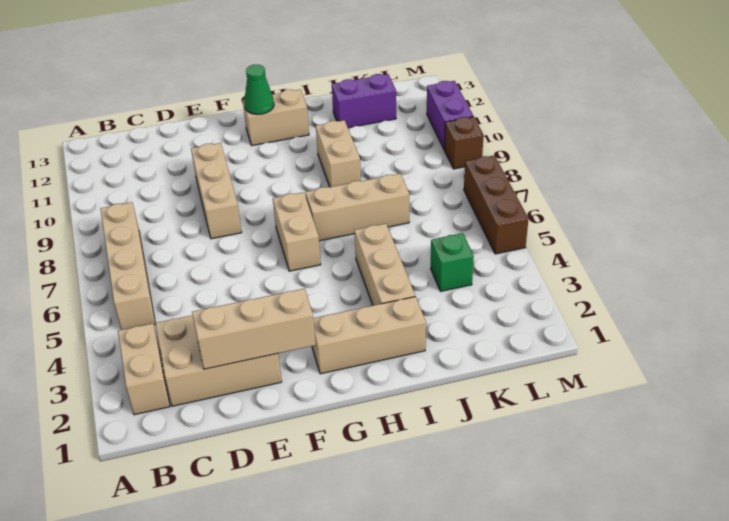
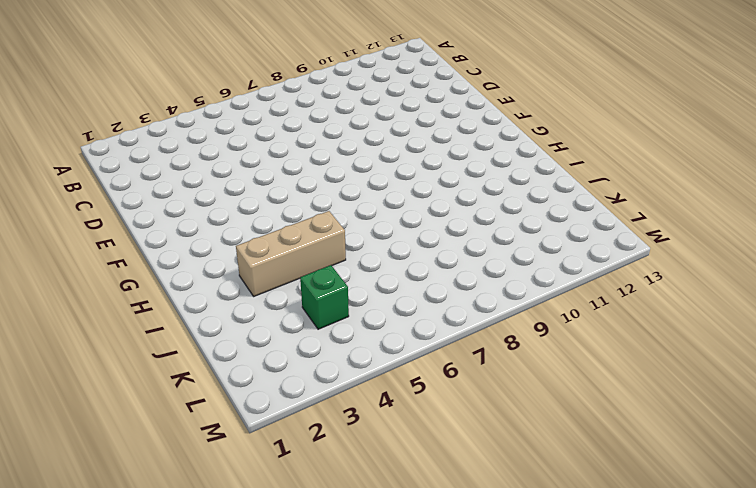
none -> tan 1x2 brick [118,324,170,415]
none -> tan 1x4 brick [101,202,156,330]
none -> tan 2x3 brick [155,315,282,406]

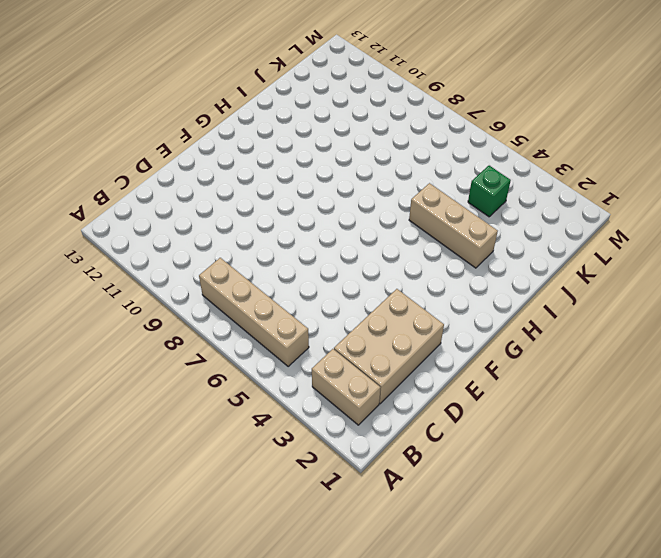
none -> tan 1x3 brick [191,143,242,239]
none -> tan 1x3 brick [312,297,426,374]
none -> tan 1x2 brick [273,192,321,271]

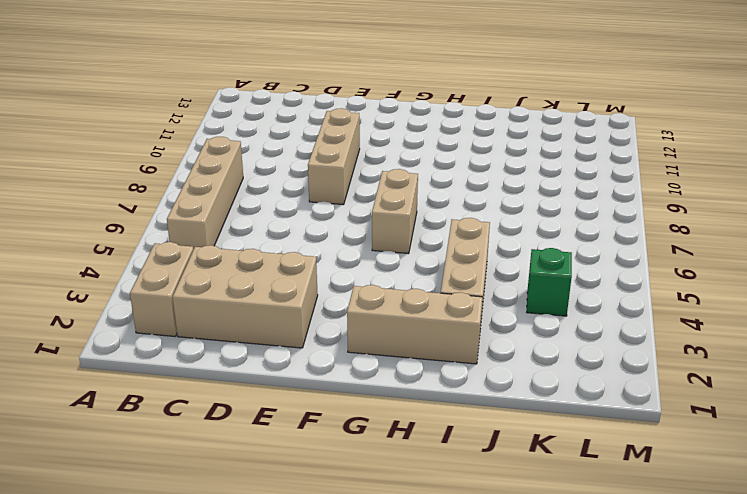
none -> tan 1x2 brick [243,90,309,146]
none -> tan 1x3 brick [306,174,409,241]
none -> tan 1x2 brick [316,120,361,187]

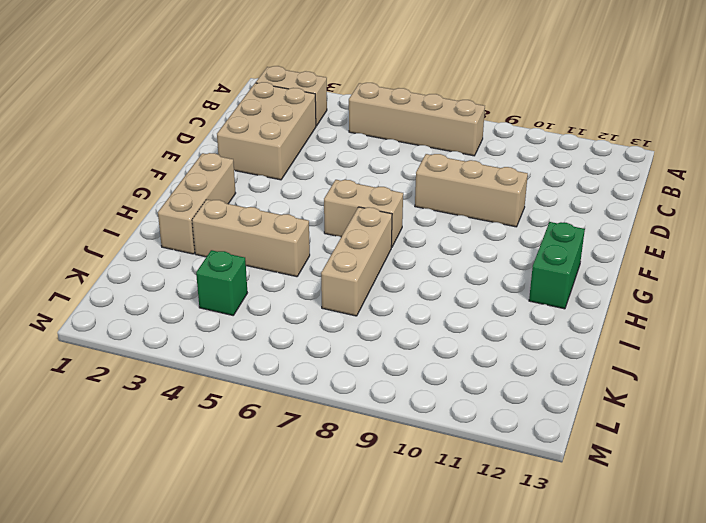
green 1x2 brick [529,222,585,309] -> tan 1x2 brick [243,90,309,146]
none -> tan 1x2 brick [316,120,361,187]
none -> purple 1x2 brick [332,74,396,128]
none -> brown 1x3 brick [464,155,528,254]

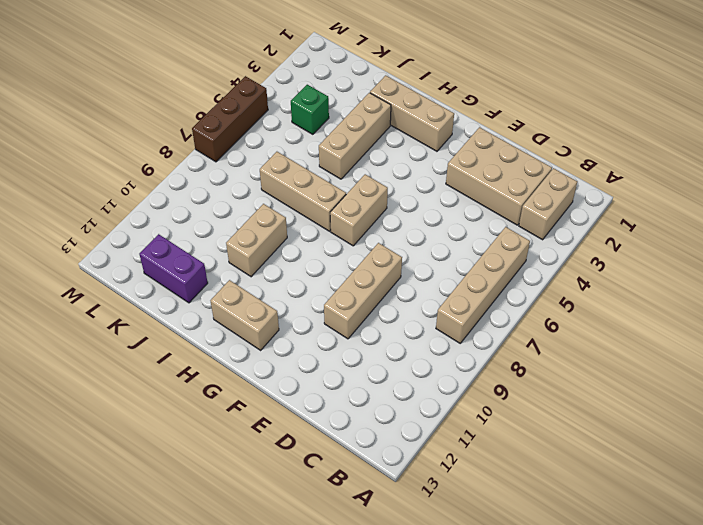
none -> brown 1x1 brick [445,117,484,169]
none -> purple 1x2 brick [427,81,473,150]
none -> tan 1x3 brick [192,289,316,369]

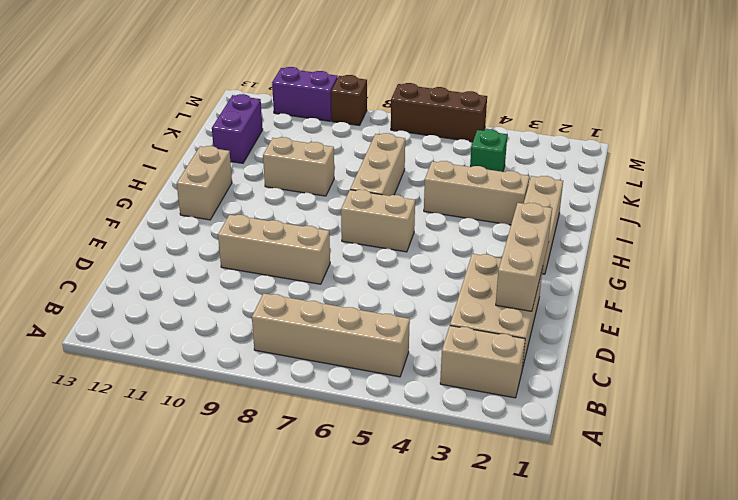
none -> green 1x1 cone [244,65,274,115]

